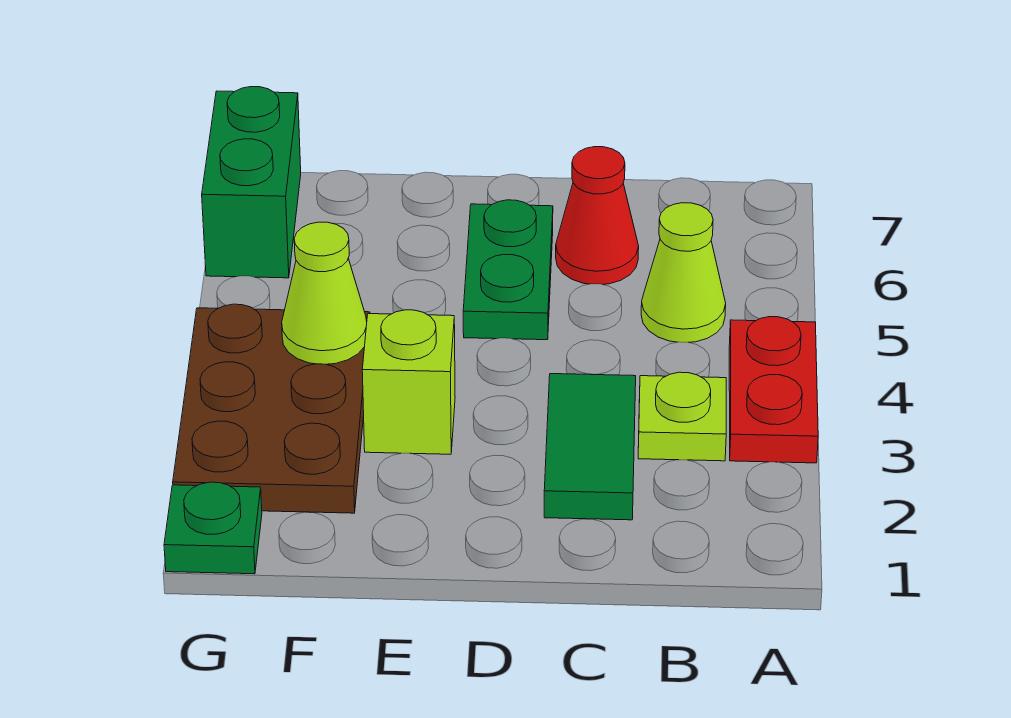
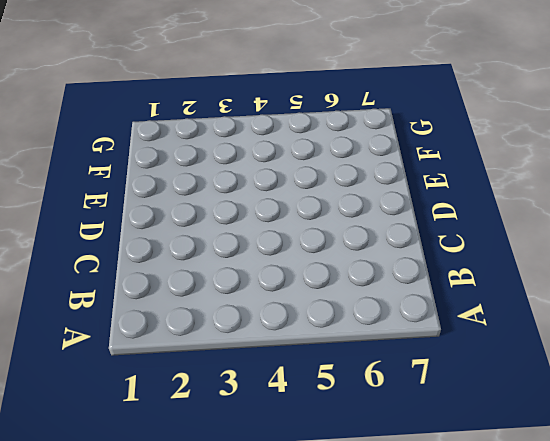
none -> red 1x2 plate [729,317,818,463]
none -> lime 1x1 plate [638,372,726,461]

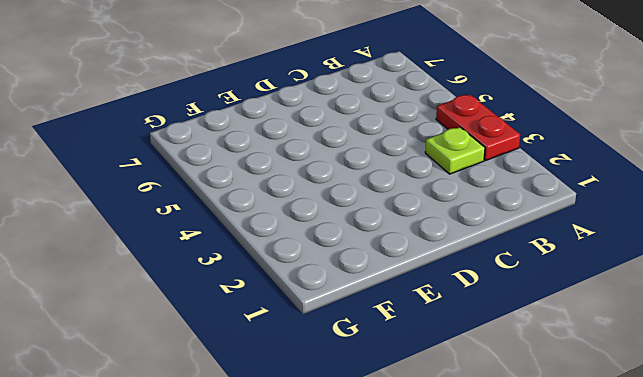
none -> lime 1x1 cone [641,203,726,342]
none -> green 1x2 tile [544,374,636,520]

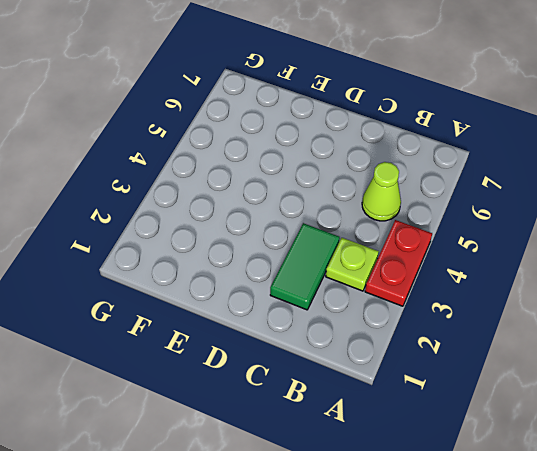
none -> red 1x1 cone [556,147,639,284]
none -> green 1x2 plate [463,200,553,340]

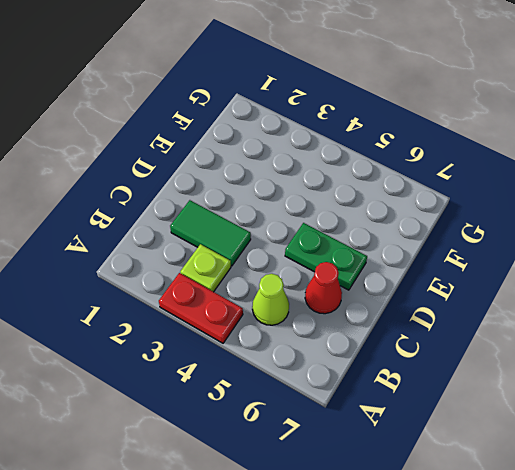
none -> lime 1x1 brick [362,310,455,454]
none -> brown 2x3 plate [173,304,370,513]

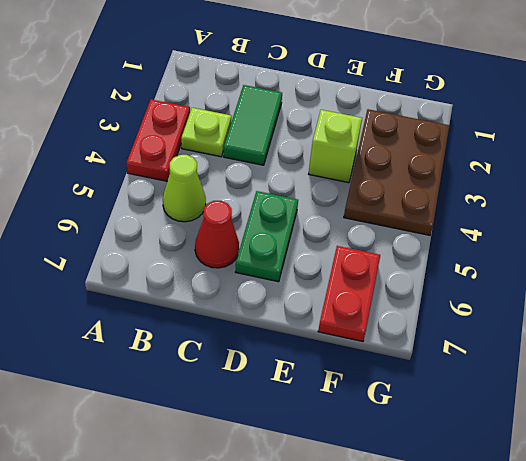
red 1x2 plate [318,246,380,341] -> none
none -> green 1x1 plate [164,482,262,574]
none -> green 1x2 brick [202,87,301,278]

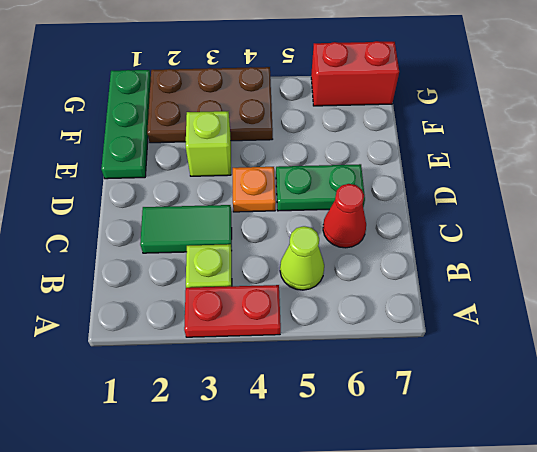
orange 1x1 plate [233,167,276,212] -> none
green 1x3 plate [101,70,151,179] -> green 1x1 plate [164,482,262,574]
red 1x2 brick [311,41,399,106] -> green 1x2 brick [202,87,301,278]
none -> lime 1x1 cone [282,222,367,364]

